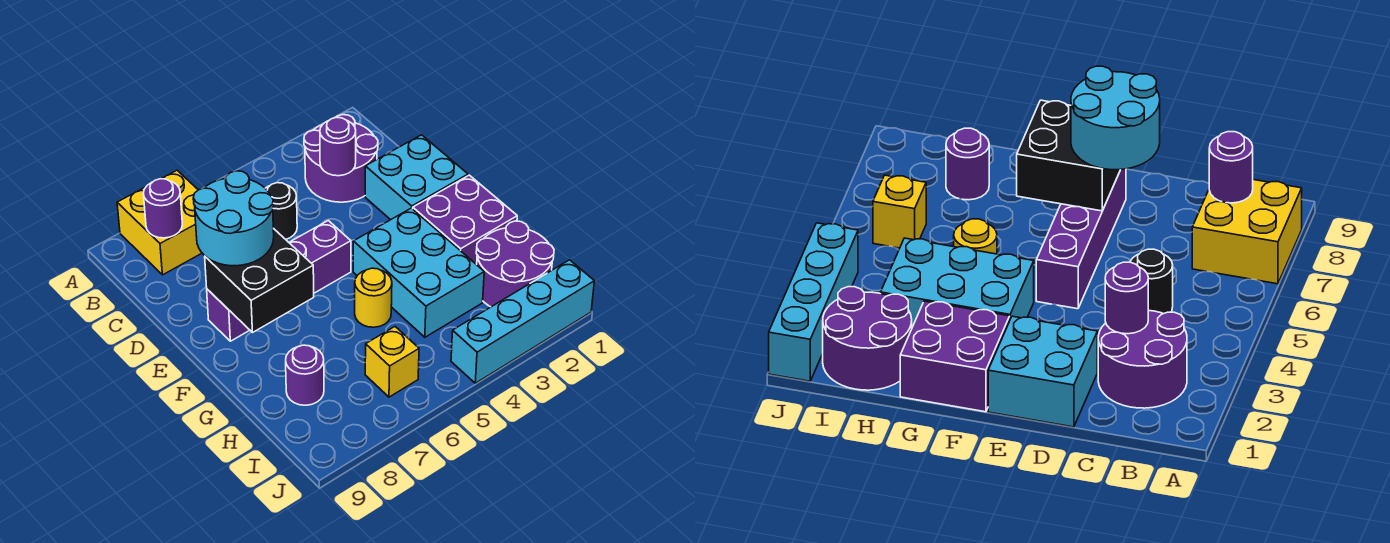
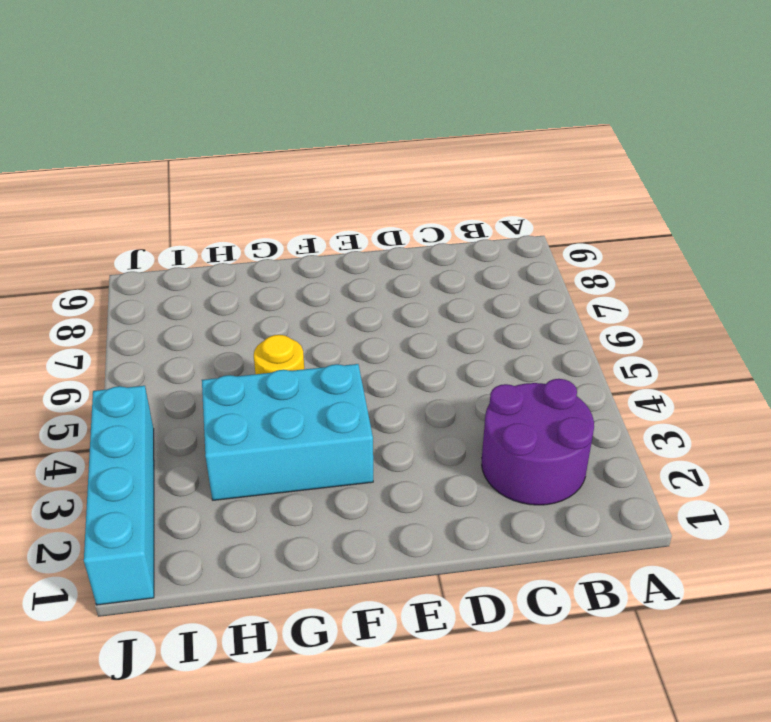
none -> yellow 2x2 brick [117,170,202,275]
none -> black 1x1 round brick [265,183,297,239]
none -> cyan 2x2 brick [365,135,468,220]

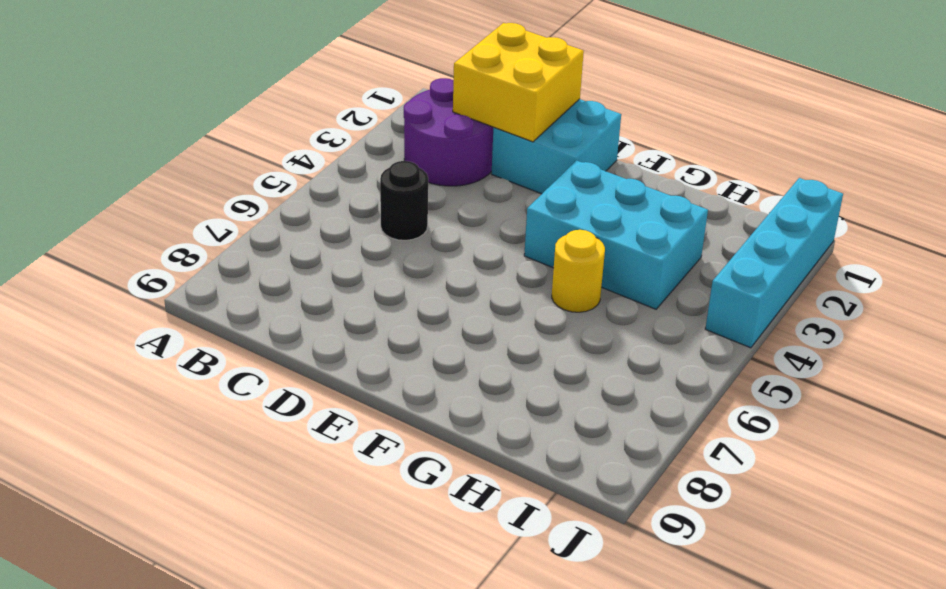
yellow 2x2 brick [453,23,584,142] -> yellow 2x2 brick moved to [117,170,202,275]
none -> purple 1x4 brick [207,221,351,341]
none -> purple 2x2 brick [413,175,517,265]
none -> purple 2x2 round brick [476,221,554,307]

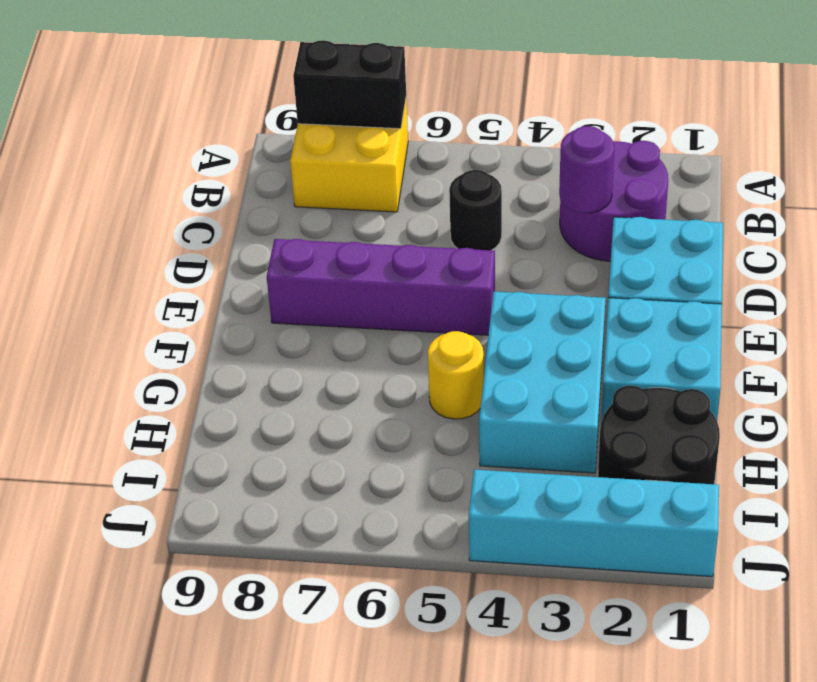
black 1x2 brick [293,40,406,129] -> none
cyan 2x2 brick [601,298,722,421] -> purple 2x2 brick [413,175,517,265]
black 2x2 round brick [598,386,720,484] -> purple 2x2 round brick [476,221,554,307]
none -> purple 1x1 round brick [286,345,324,405]
none -> yellow 1x1 brick [365,327,419,397]
none -> purple 1x1 round brick [143,179,182,238]

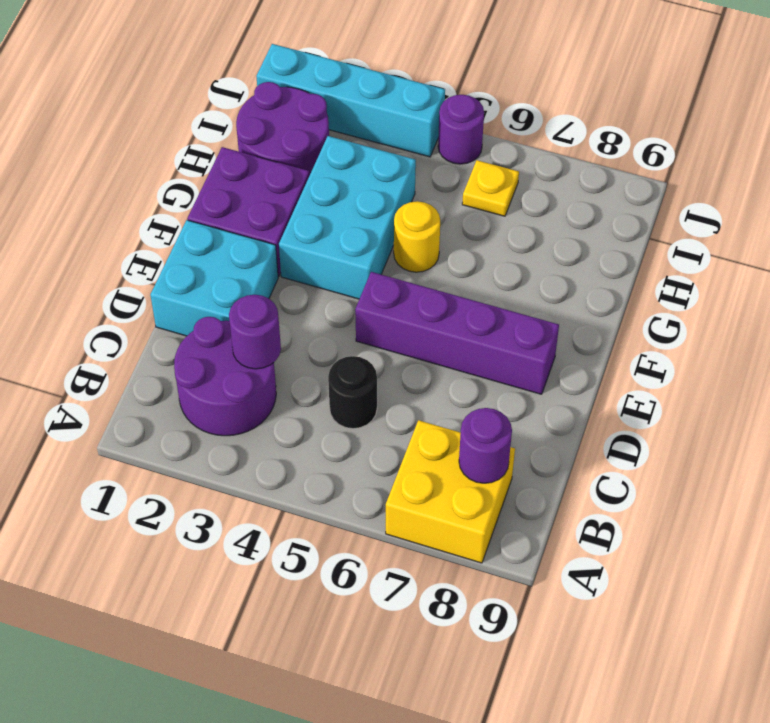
yellow 1x1 plate [462,160,519,216] -> yellow 1x1 brick [365,327,419,397]
purple 1x1 round brick [438,95,484,164] -> purple 1x1 round brick moved to [286,345,324,405]
none -> black 2x2 brick [205,228,314,332]
none -> cyan 2x2 round brick [193,171,274,266]

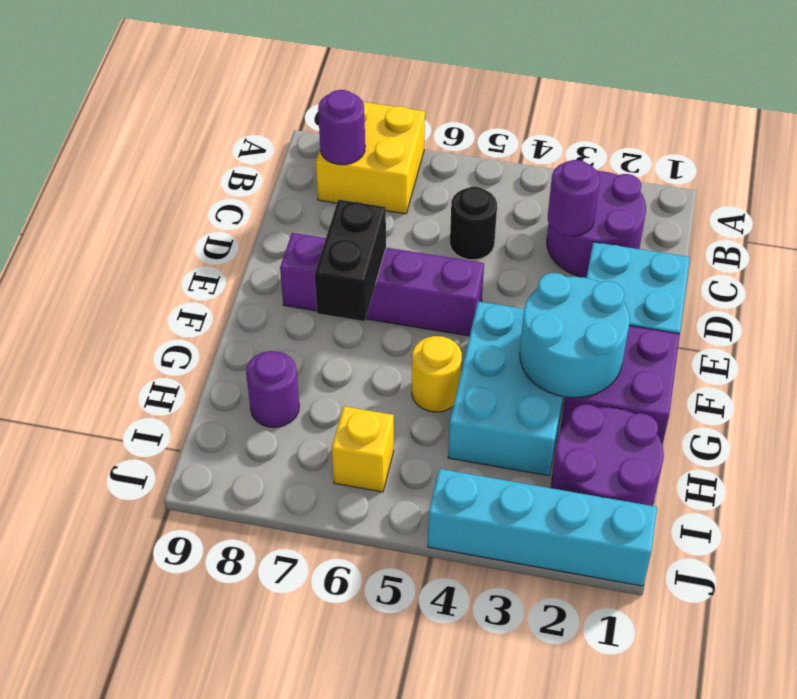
black 1x2 brick [315,200,386,321] -> black 2x2 brick [205,228,314,332]
cyan 2x2 round brick [520,273,629,398] -> cyan 2x2 round brick moved to [193,171,274,266]

